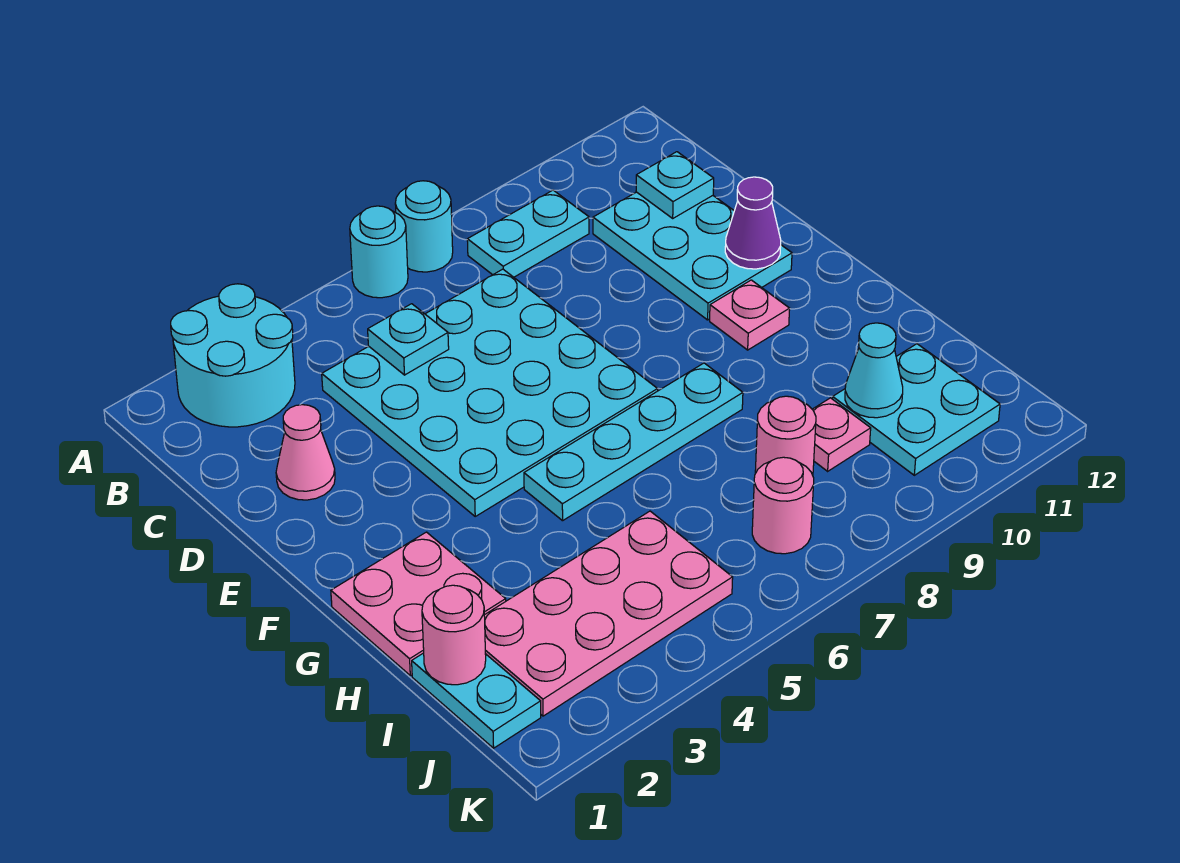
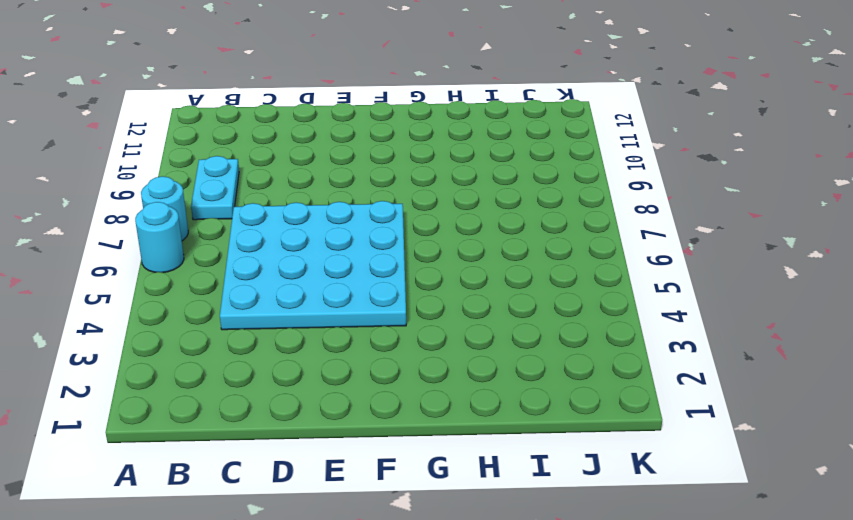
none -> cyan 2x2 round brick [171,284,295,427]
none -> cyan 2x3 plate [593,192,792,320]
none -> pink 1x1 cone [276,405,335,500]

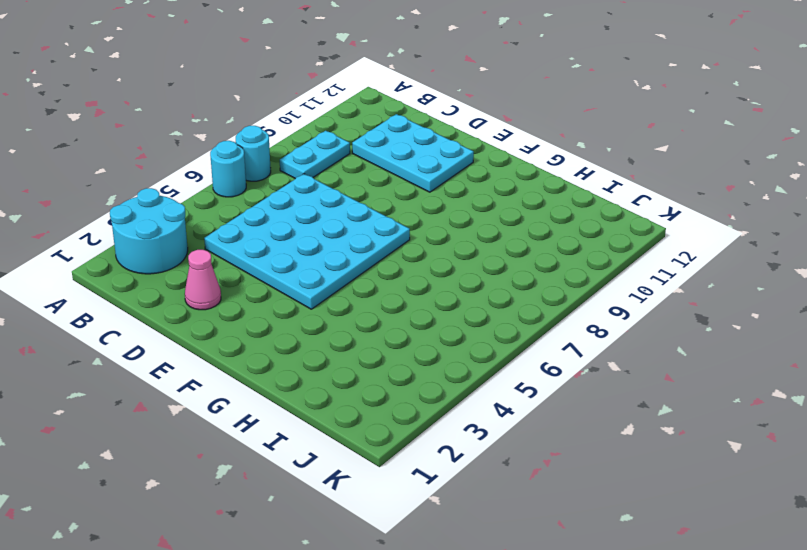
none -> pink 1x1 plate [710,280,790,350]
none -> pink 2x2 plate [331,532,506,676]
none -> cyan 1x4 plate [524,363,743,521]

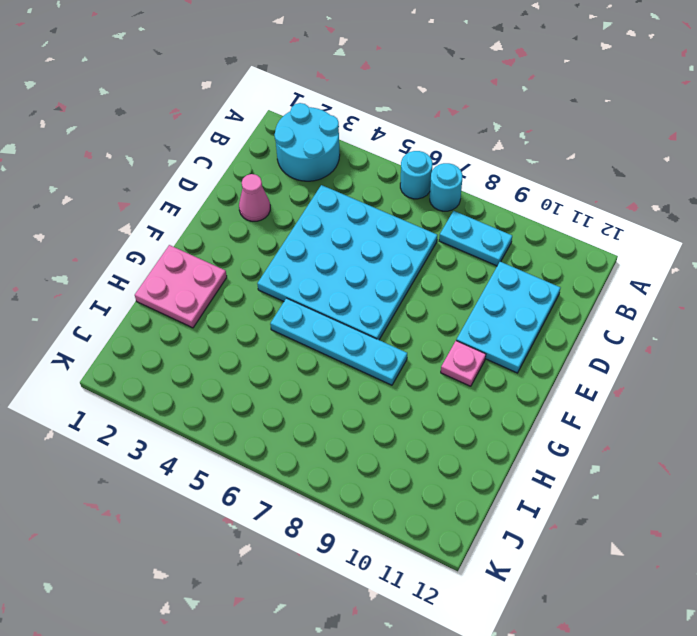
none -> cyan 1x2 plate [412,653,541,748]
none -> pink 2x4 plate [484,511,733,716]
none -> pink 1x1 round brick [755,396,816,475]

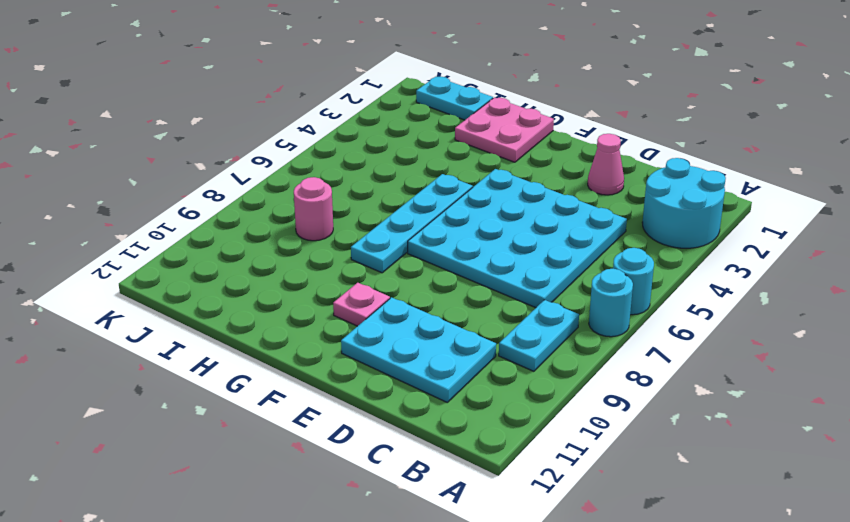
none -> pink 2x4 plate [484,511,733,716]
none -> pink 1x1 plate [812,398,871,471]
none -> cyan 2x2 plate [833,344,1000,475]

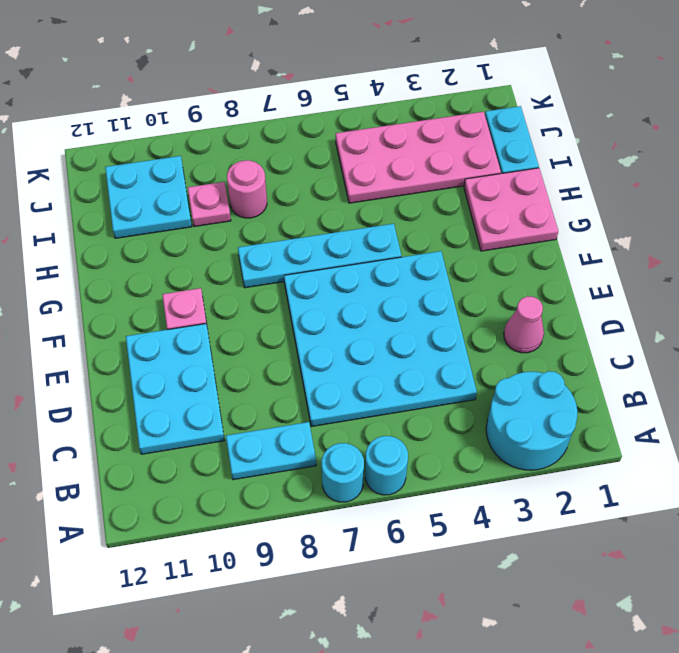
none -> pink 1x1 round brick [752,457,814,554]
none -> cyan 1x1 plate [368,304,449,375]
none -> cyan 1x1 plate [636,152,714,218]

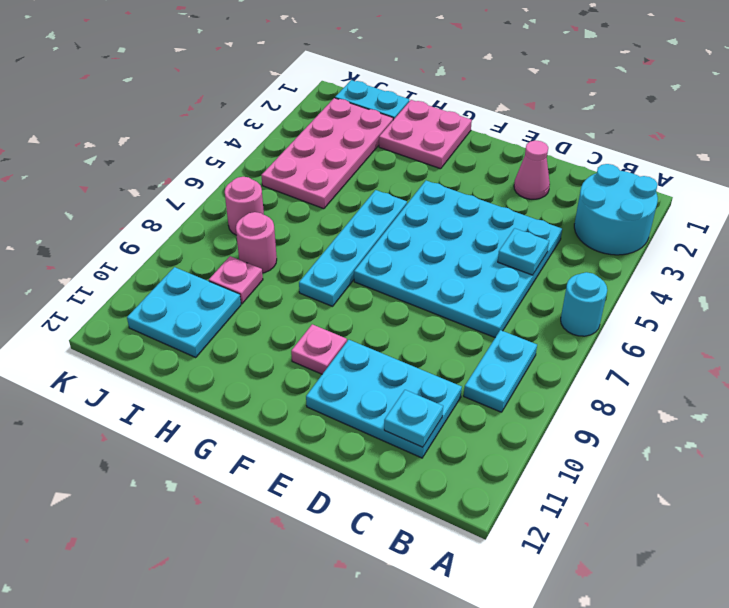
none -> cyan 1x1 round brick [395,181,453,272]
none -> purple 1x1 cone [725,177,781,269]
none -> pink 1x1 round brick [422,585,486,685]

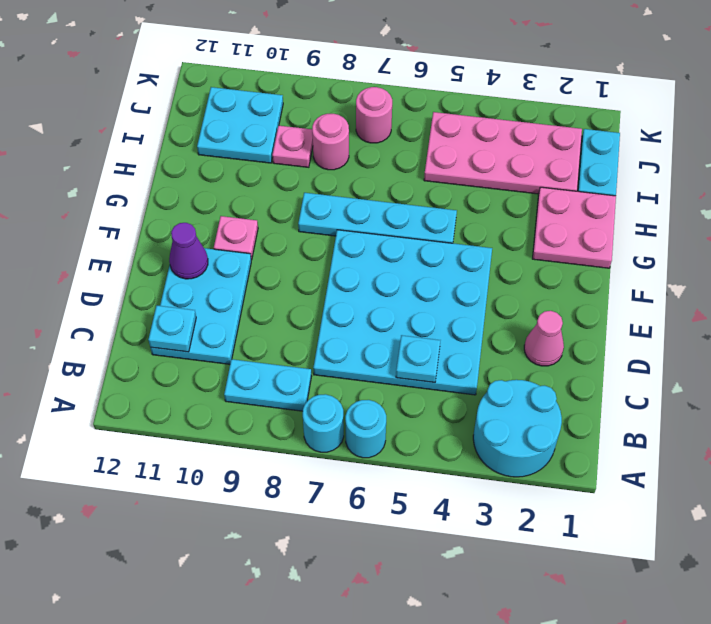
none -> pink 1x1 round brick [422,585,486,685]
none -> cyan 1x1 cone [845,323,903,418]

